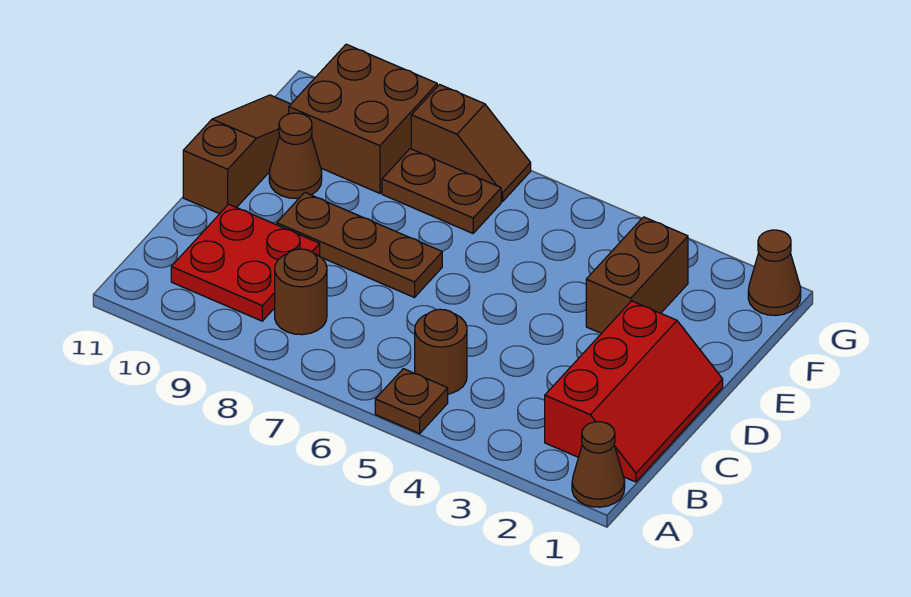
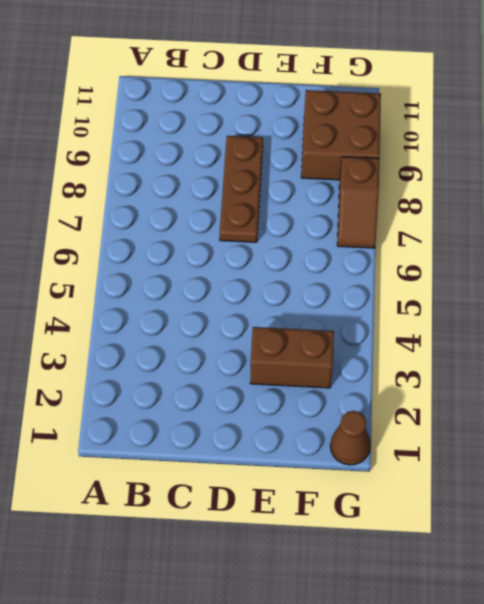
none -> brown 1x1 cone [572,422,625,507]
none -> brown 1x1 plate [375,369,448,433]
none -> red 2x3 slope [545,301,723,482]

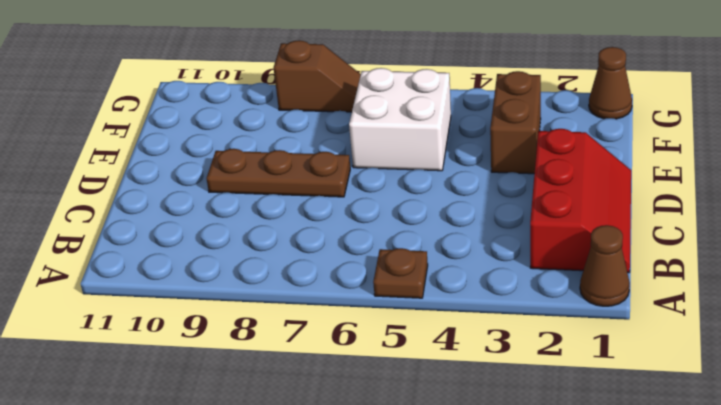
white 2x2 brick [349,68,451,171] -> none
none -> brown 1x1 round brick [415,309,467,394]
none -> brown 1x1 round brick [275,249,327,335]
none -> red 2x2 plate [171,204,320,321]

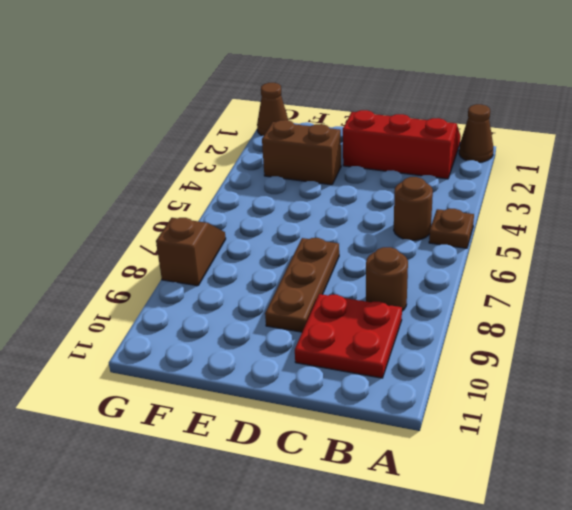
none -> brown 1x3 slope [183,95,291,214]
none -> brown 1x1 cone [269,113,322,199]
none -> brown 1x2 plate [382,149,501,233]

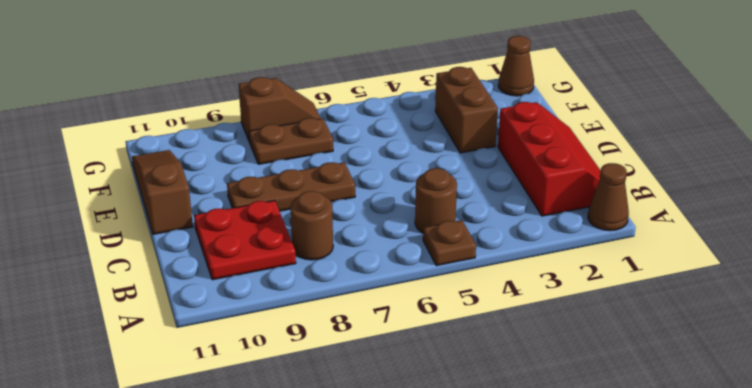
none -> brown 1x1 cone [269,113,322,199]
none -> brown 2x2 brick [289,44,437,193]

